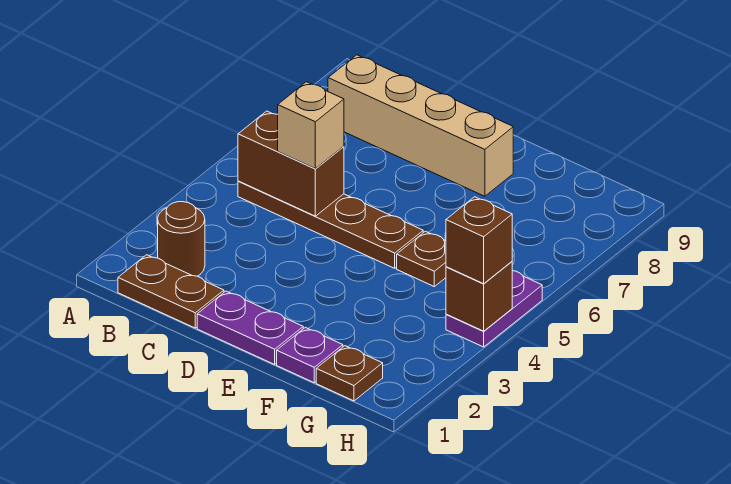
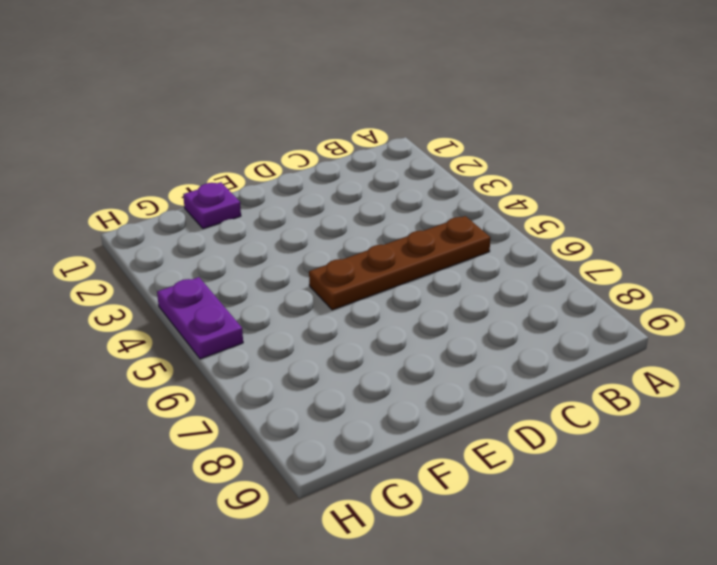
none -> brown 1x2 plate [118,255,224,328]
none -> brown 1x1 round brick [158,202,205,276]
none -> tan 1x4 brick [328,55,513,196]

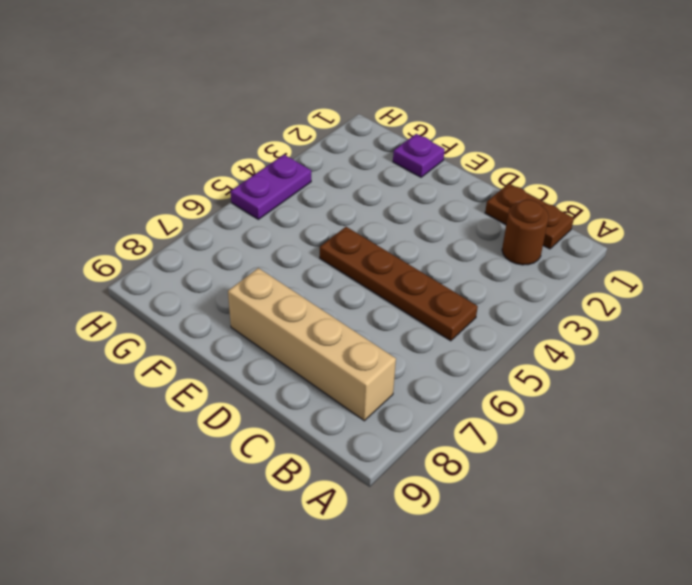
none -> purple 1x2 plate [197,291,303,364]
none -> brown 1x1 plate [397,231,446,286]
none -> brown 1x1 plate [316,346,383,401]

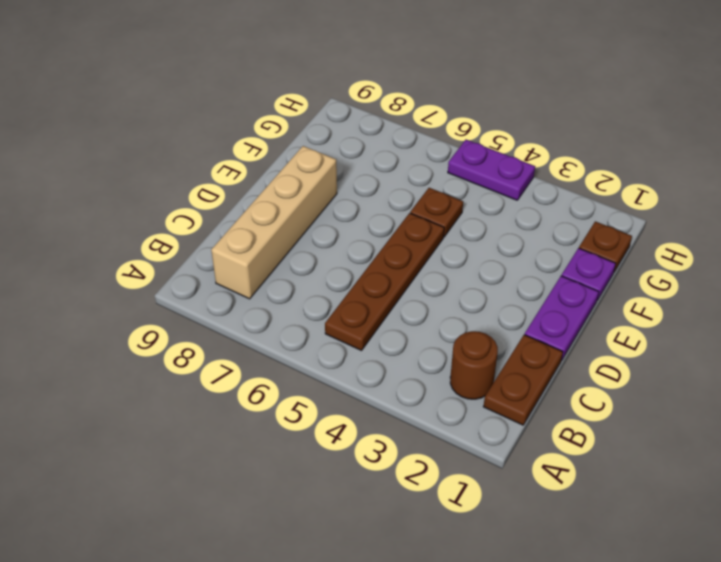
none -> brown 1x2 brick [238,111,344,216]
none -> brown 1x1 brick [446,262,512,331]
none -> tan 1x1 brick [277,82,344,169]

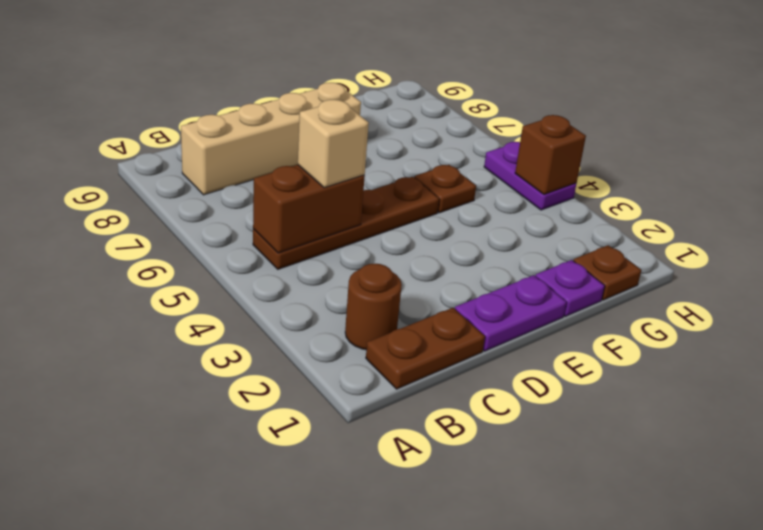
none -> brown 1x1 brick [446,197,512,284]

